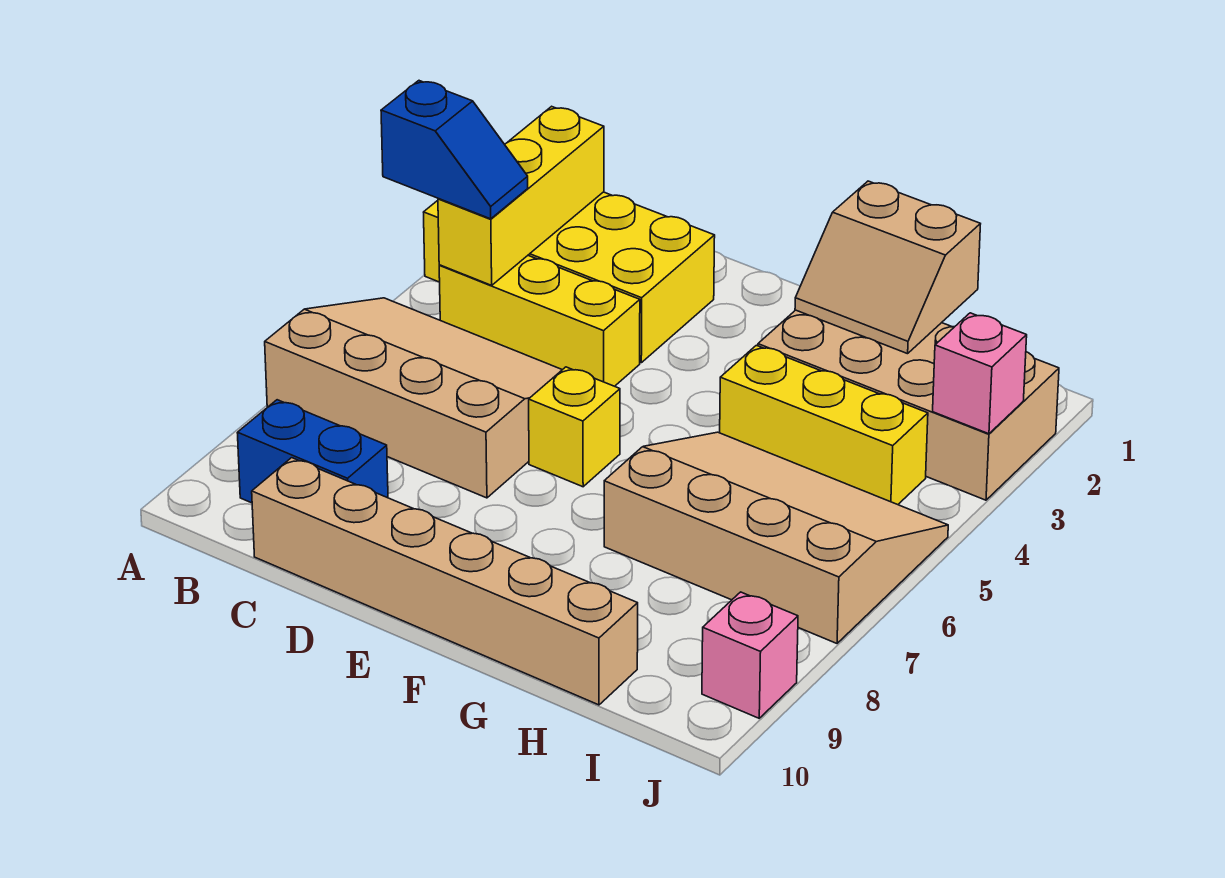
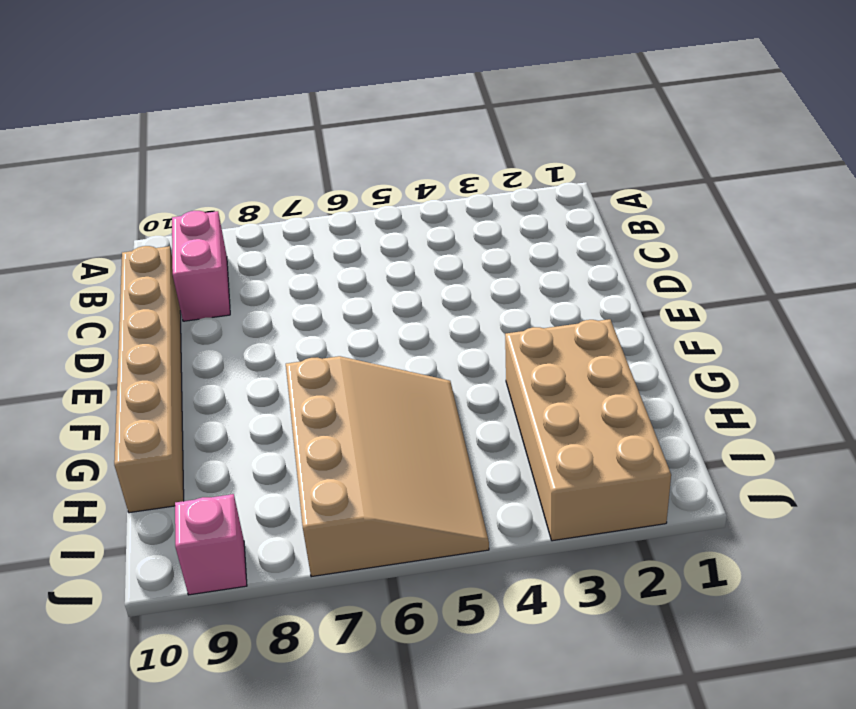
pink 1x2 brick [172,211,230,321] -> blue 1x2 brick [237,400,388,503]
none -> yellow 2x4 brick [424,192,715,363]
none -> tan 3x4 slope [265,298,562,498]
none -> yellow 1x3 brick [439,256,640,386]

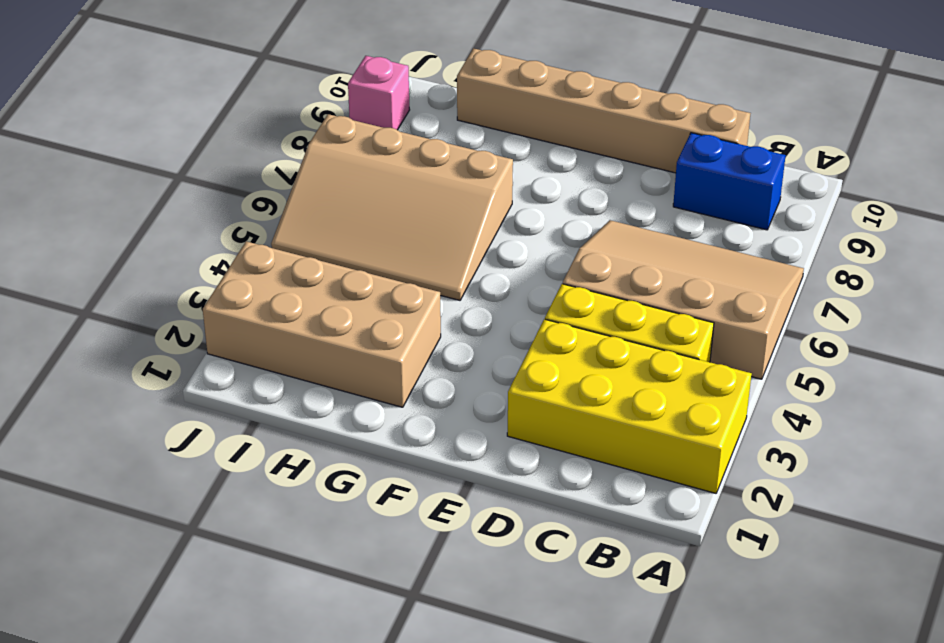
tan 3x4 slope [563,220,804,379] -> tan 3x4 slope turned to [265,298,562,498]
none -> yellow 1x1 brick [529,367,620,487]
none -> yellow 1x3 brick [720,345,928,505]
none -> yellow 1x3 brick [438,106,604,285]

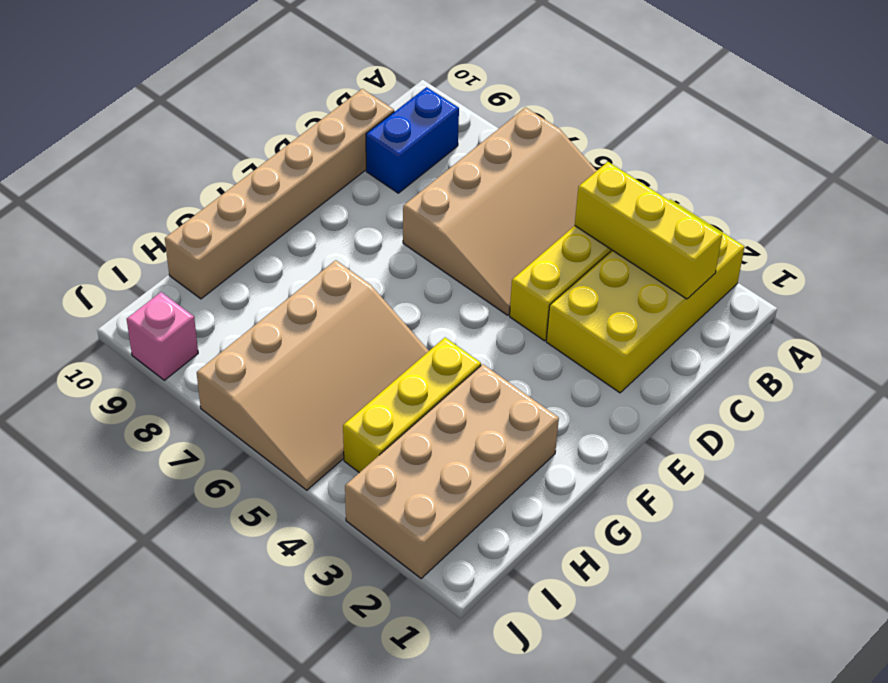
none -> yellow 1x1 brick [529,367,620,487]
none -> tan 2x2 slope [795,181,980,354]
none -> pink 1x1 brick [933,313,1027,434]

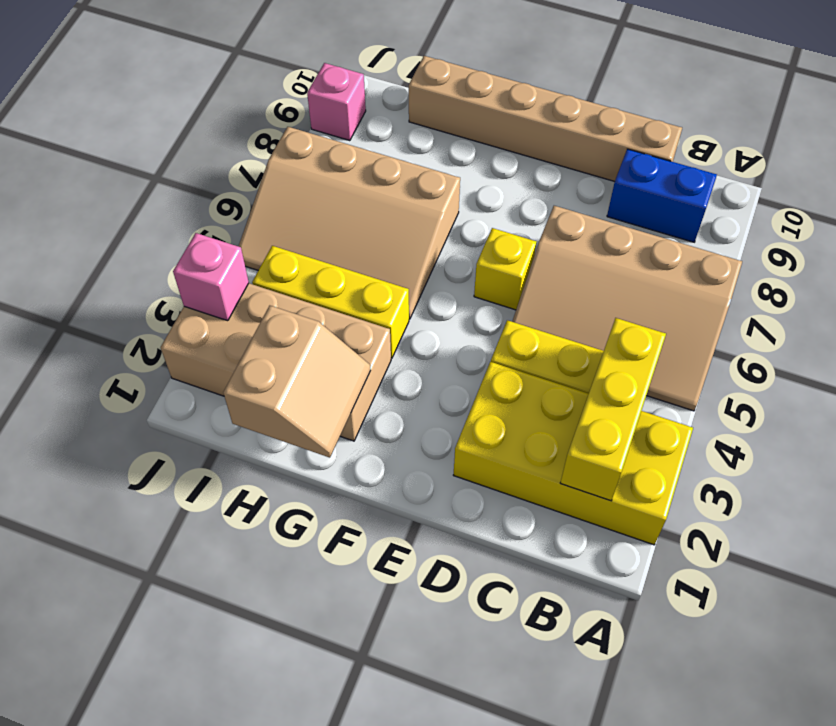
tan 2x2 slope [223,306,371,458] -> tan 2x2 slope turned to [795,181,980,354]
none -> blue 1x2 slope [381,81,528,219]

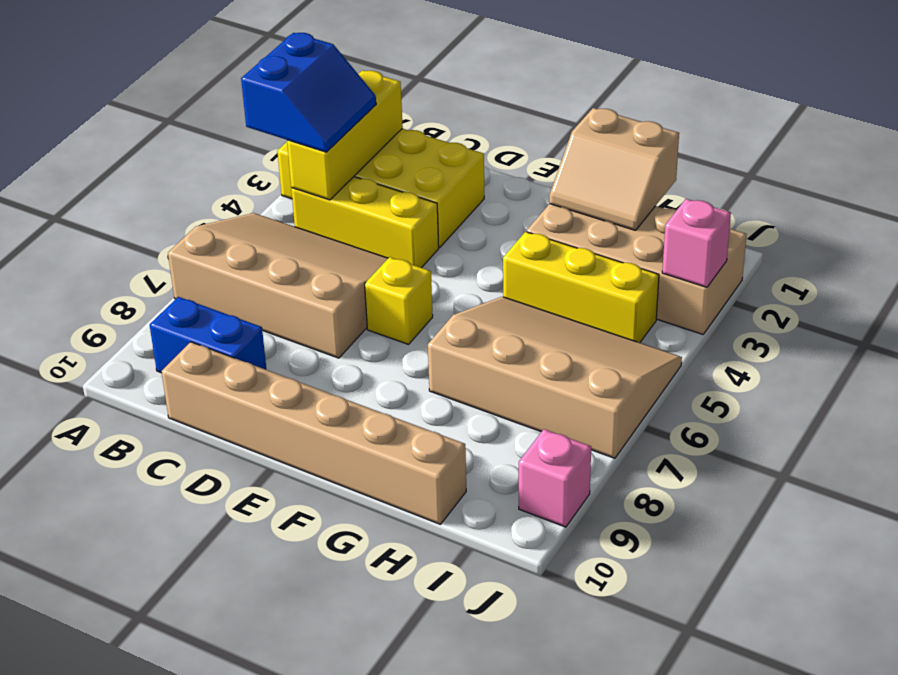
blue 2x2 slope [241,33,376,152] -> blue 1x2 slope [381,81,528,219]

